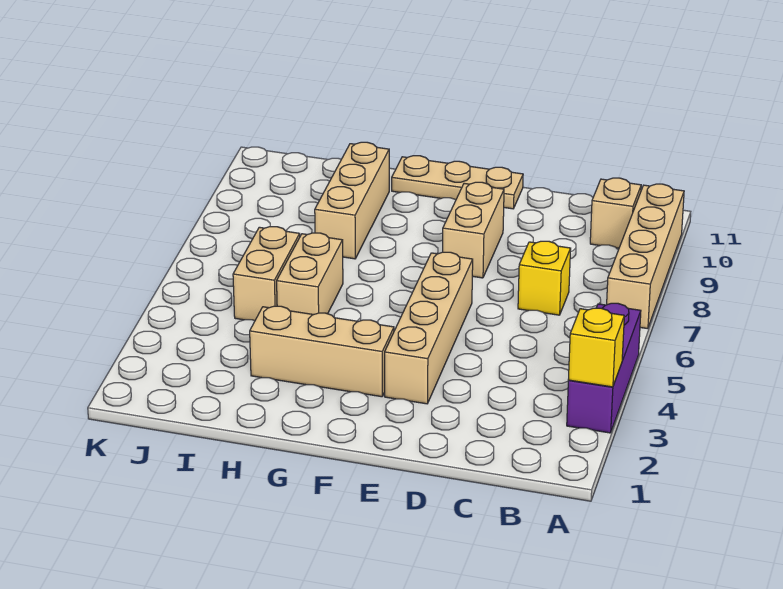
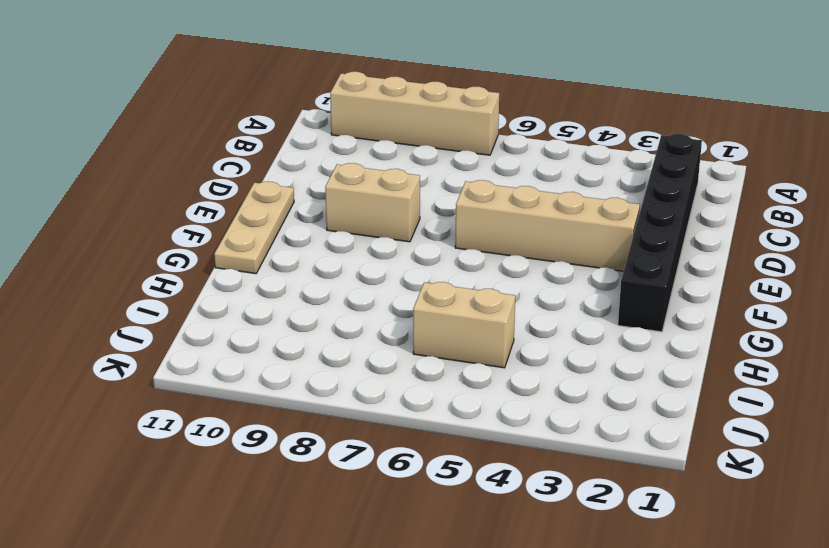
black 1x6 brick [618,134,702,332] -> none
none -> purple 1x3 brick [567,303,641,433]
none -> tan 1x1 brick [590,178,641,248]
none -> yellow 1x1 brick [518,241,571,315]

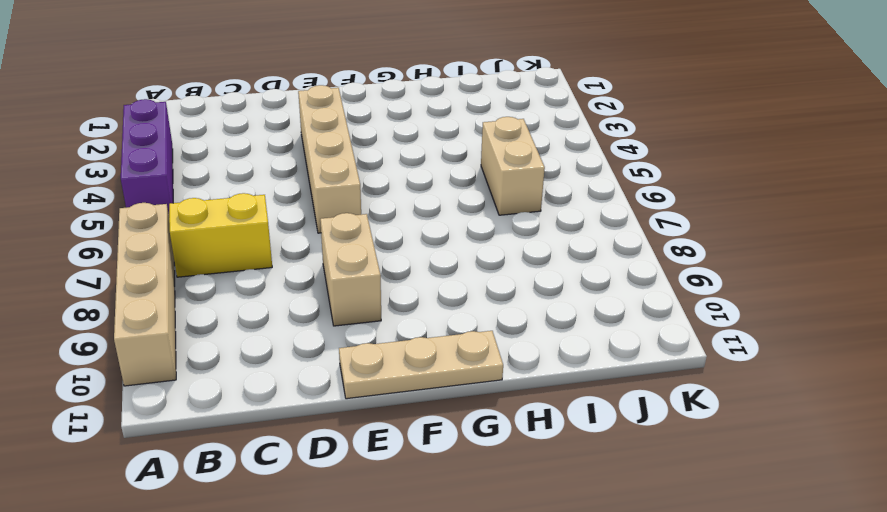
yellow 1x2 brick [169,193,272,277] -> yellow 1x1 brick [518,241,571,315]
none -> tan 1x1 brick [590,178,641,248]
none -> tan 1x3 brick [250,306,394,397]
none -> tan 1x2 brick [277,233,343,315]

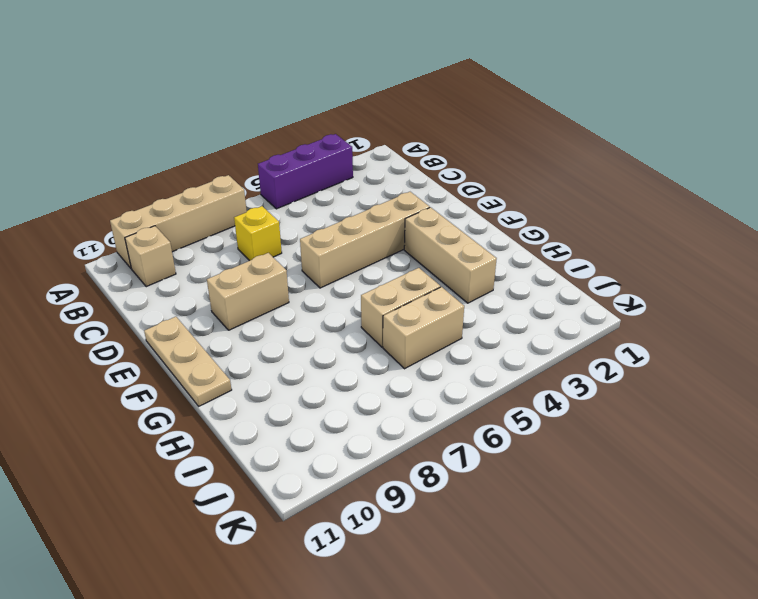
none -> tan 1x3 brick [315,142,389,259]
none -> yellow 1x1 brick [568,308,624,387]

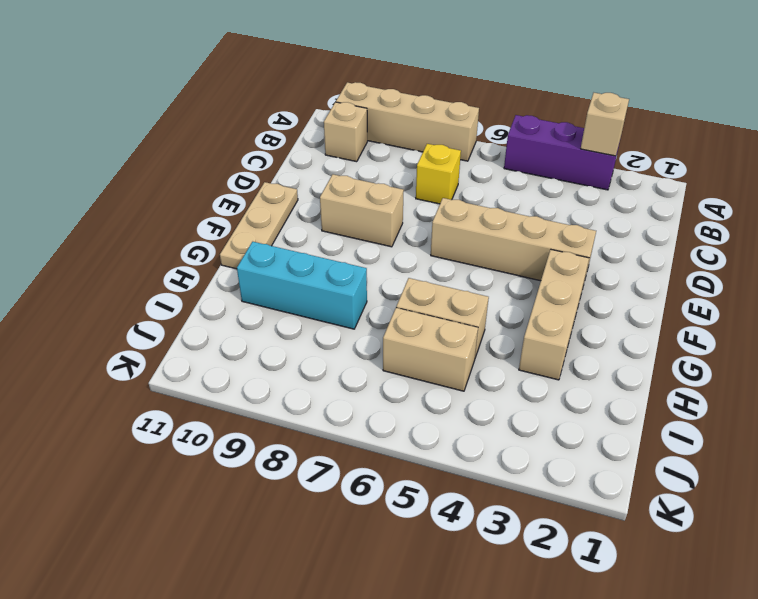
tan 1x1 brick [581,93,629,156] -> yellow 1x1 brick [568,308,624,387]
cyan 1x3 brick [237,242,367,329] -> tan 1x3 brick [315,142,389,259]

